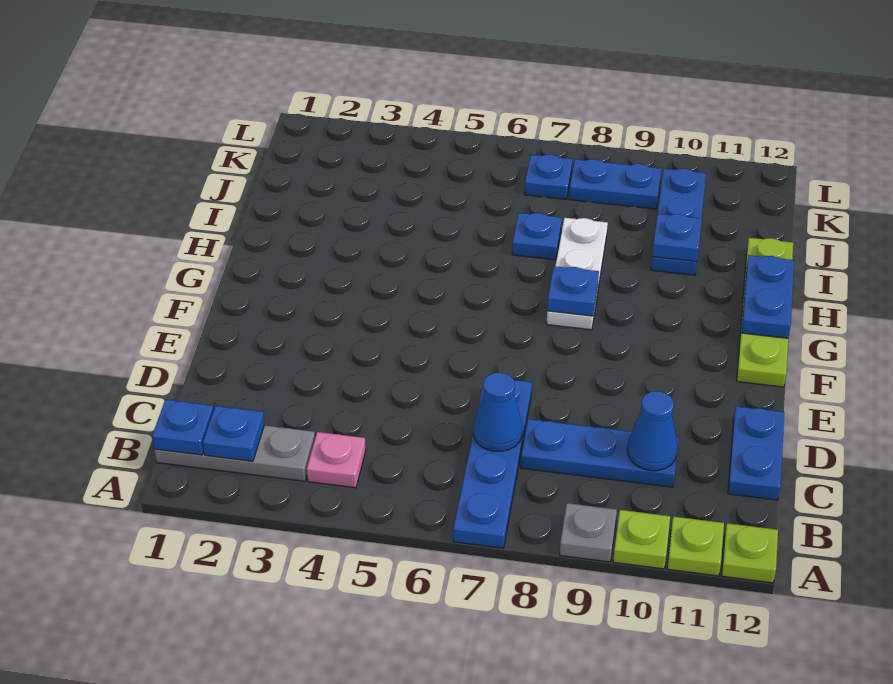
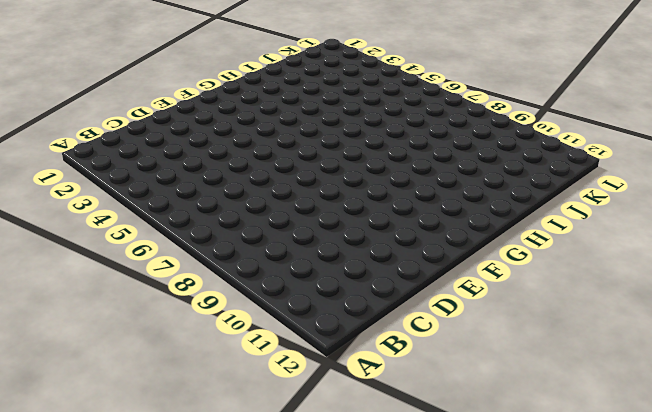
none -> blue 1x4 plate [453,377,532,548]
none -> grey 1x1 plate [560,503,617,562]
none -> lime 1x1 plate [613,510,670,569]

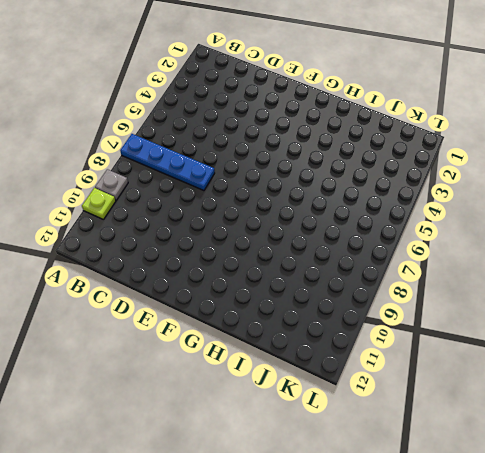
none -> lime 1x1 plate [667,517,724,576]
none -> lime 1x1 plate [722,523,778,583]
none -> grey 1x3 plate [154,425,315,481]

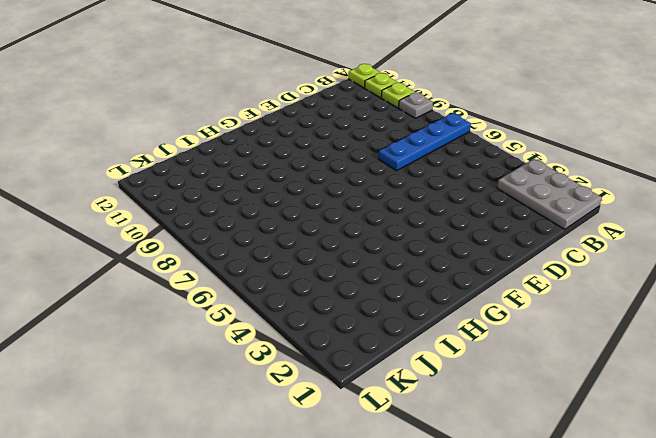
grey 2x3 plate [497,159,602,229] -> grey 1x3 plate [154,425,315,481]
none -> pink 1x1 plate [307,432,366,488]
none -> blue 1x3 plate [521,419,679,487]
none -> blue 1x2 plate [728,406,784,500]

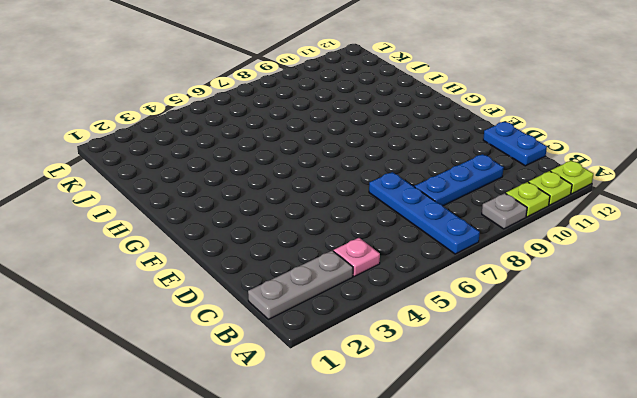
none -> lime 1x4 plate [737,238,793,387]
none -> white 1x3 plate [547,218,608,330]
none -> blue 1x1 plate [512,213,562,260]

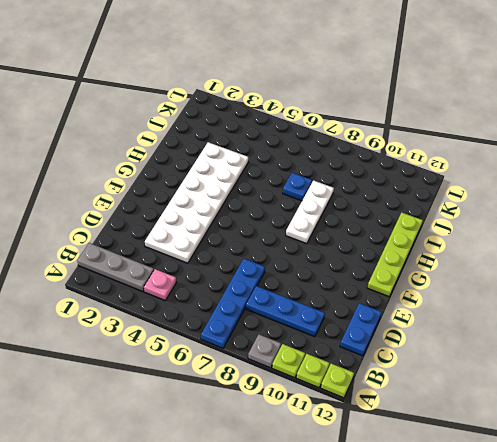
white 2x6 plate [145,142,248,263] -> none
none -> blue 1x3 plate [651,168,706,275]
none -> blue 1x1 plate [525,154,573,199]
none -> blue 1x2 plate [569,159,661,209]

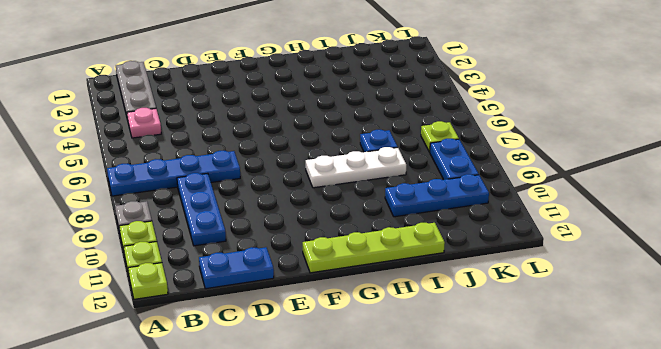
lime 1x1 plate [421,121,459,152] -> blue 1x1 plate [525,154,573,199]
none -> blue 1x1 plate [152,400,213,455]
none -> blue 1x1 plate [203,406,264,461]
none -> blue 1x1 cone [474,372,522,451]

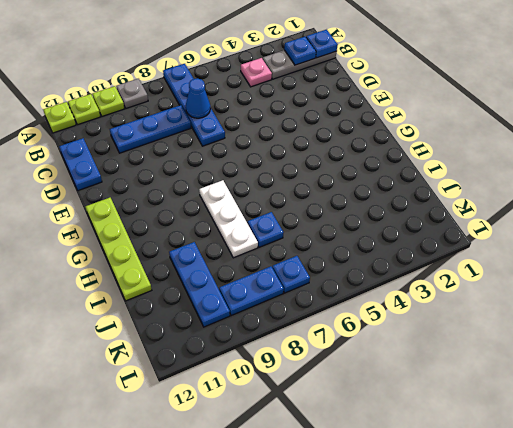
none -> blue 1x1 cone [627,391,678,471]
none -> blue 1x1 plate [547,266,599,316]
none -> blue 1x2 plate [742,255,794,338]

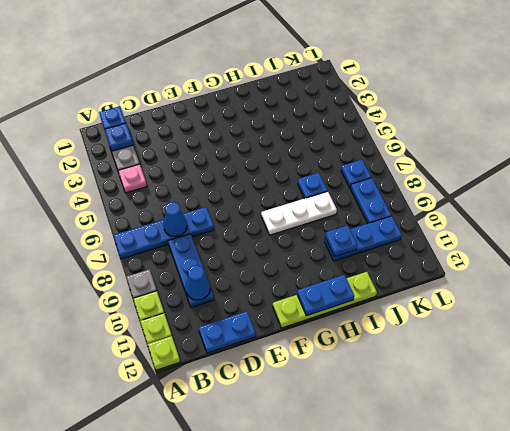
none -> blue 1x1 plate [547,266,599,316]

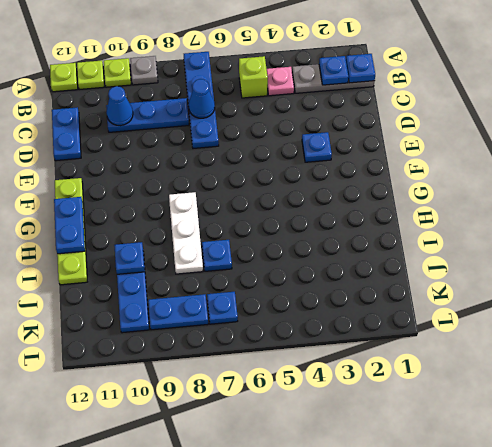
lime 1x1 brick [239,56,268,98] -> none
blue 1x1 plate [302,132,332,162] -> blue 1x1 plate moved to [547,266,599,316]

